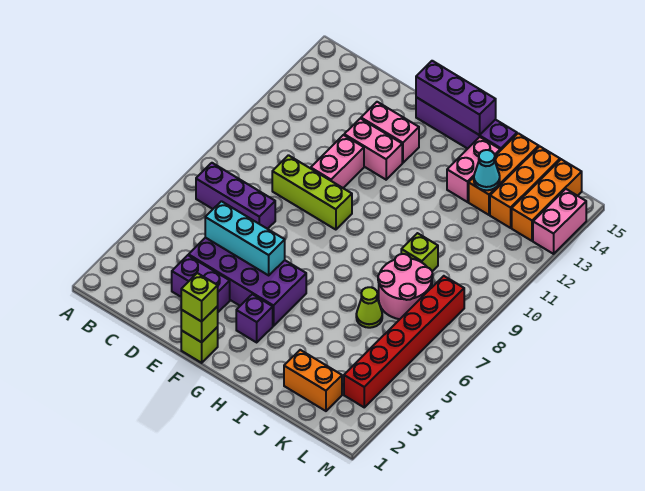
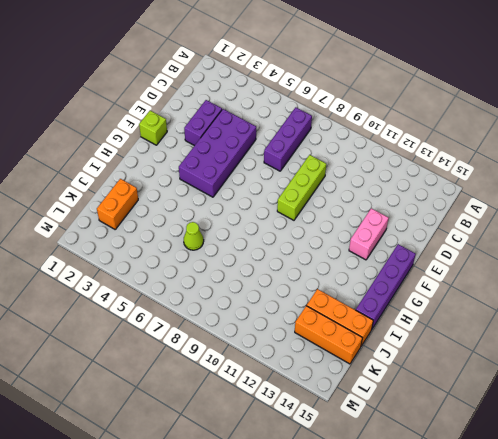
none -> pink 1x2 brick [311,135,364,188]
none -> pink 1x2 brick [344,118,402,180]
none -> purple 1x1 brick [236,294,273,342]

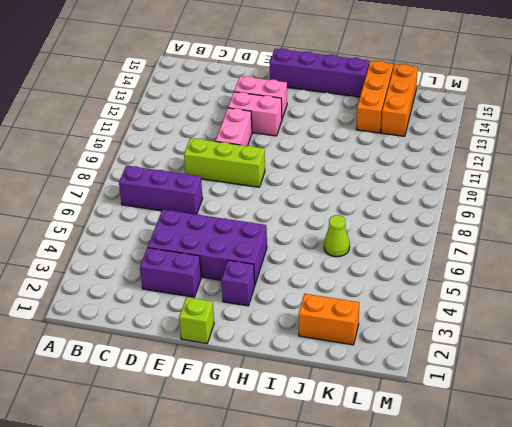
none -> pink 1x2 brick [447,137,500,202]
none -> pink 2x2 round brick [378,254,433,319]
none -> lime 1x1 brick [401,233,438,271]

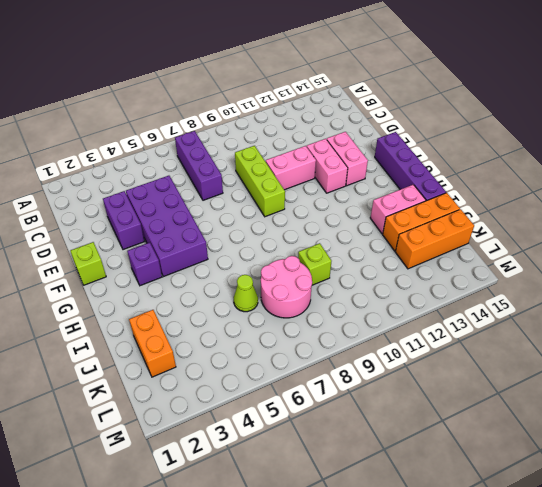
none -> red 1x6 brick [344,276,464,407]
none -> orange 1x3 brick [512,159,582,241]
none -> pink 1x2 brick [533,189,586,254]

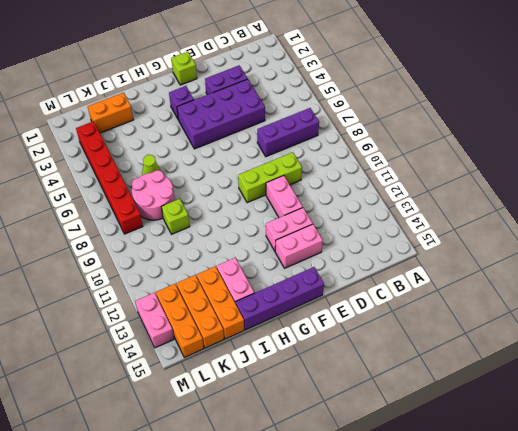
none -> cyan 1x3 brick [205,201,285,275]
none -> lime 1x1 brick [181,306,218,342]
none -> purple 1x3 brick [416,61,496,135]

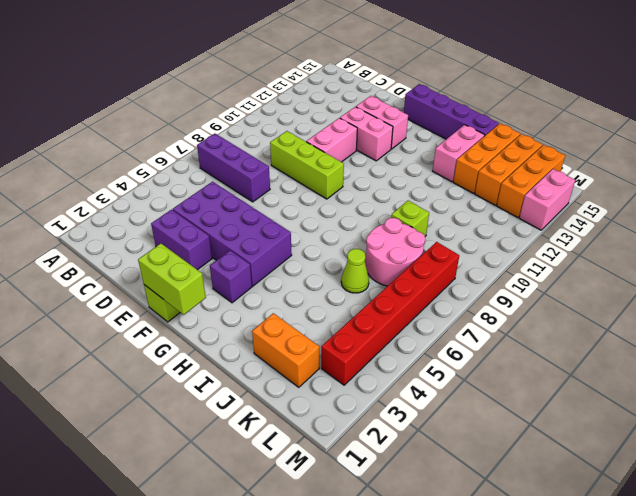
lime 1x2 brick [138,243,206,315] -> lime 1x1 brick [181,306,218,342]
none -> cyan 1x3 brick [205,201,285,275]
none -> purple 1x3 brick [416,61,496,135]
none -> cyan 1x1 cone [474,150,500,190]

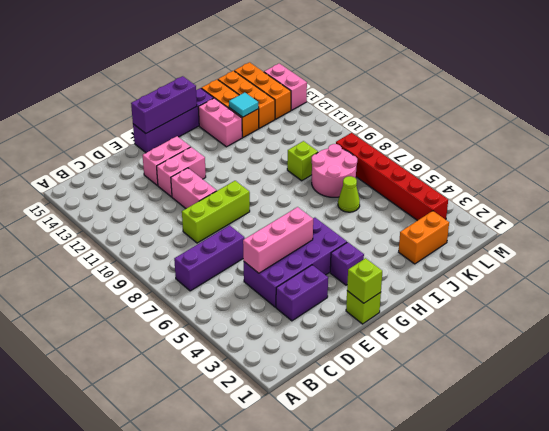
pink 1x3 brick [243,207,313,273] -> cyan 1x3 brick [205,201,285,275]
cyan 1x1 tile [229,92,259,117] -> cyan 1x1 cone [474,150,500,190]
none -> lime 1x1 brick [181,273,218,322]

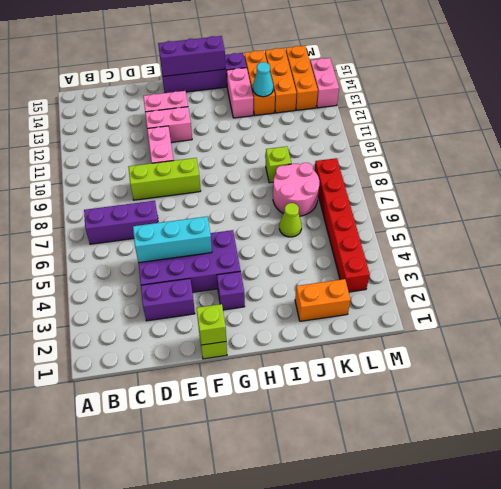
none -> lime 1x1 brick [181,273,218,322]

